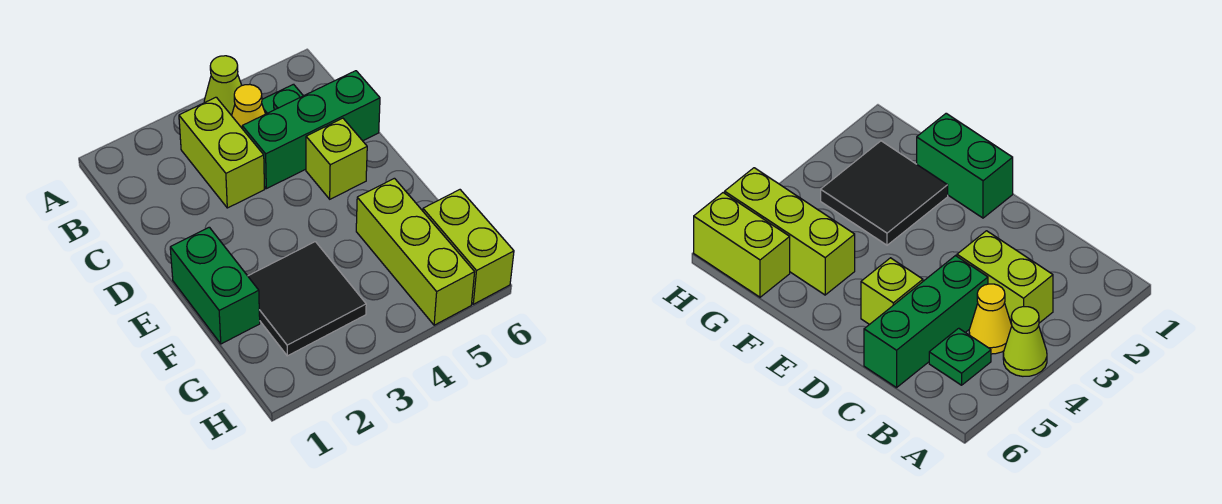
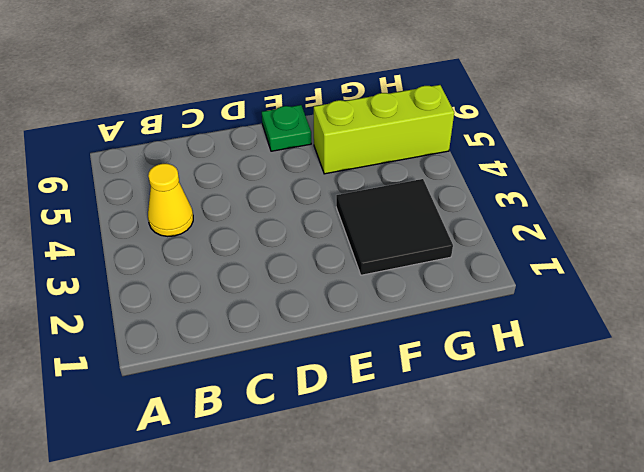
green 1x1 plate [262,105,311,151] -> green 1x1 plate moved to [262,84,303,114]
none -> lime 1x1 cone [204,56,242,116]
none -> lime 1x2 brick [179,97,265,208]

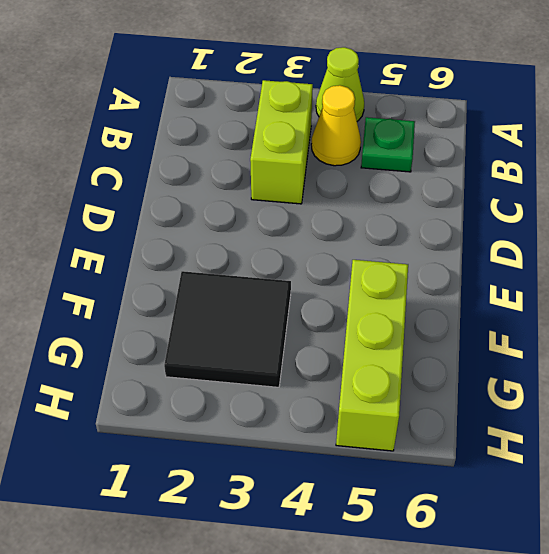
none -> green 1x3 brick [242,71,380,189]
none -> lime 1x1 brick [306,118,367,199]

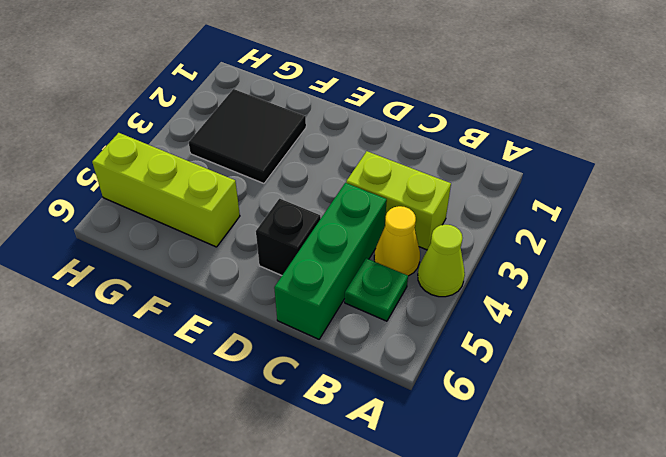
black 1x1 brick [256,199,321,275] -> lime 1x1 brick [306,118,367,199]
none -> green 1x2 brick [170,227,260,344]
none -> lime 1x2 brick [423,190,514,304]

